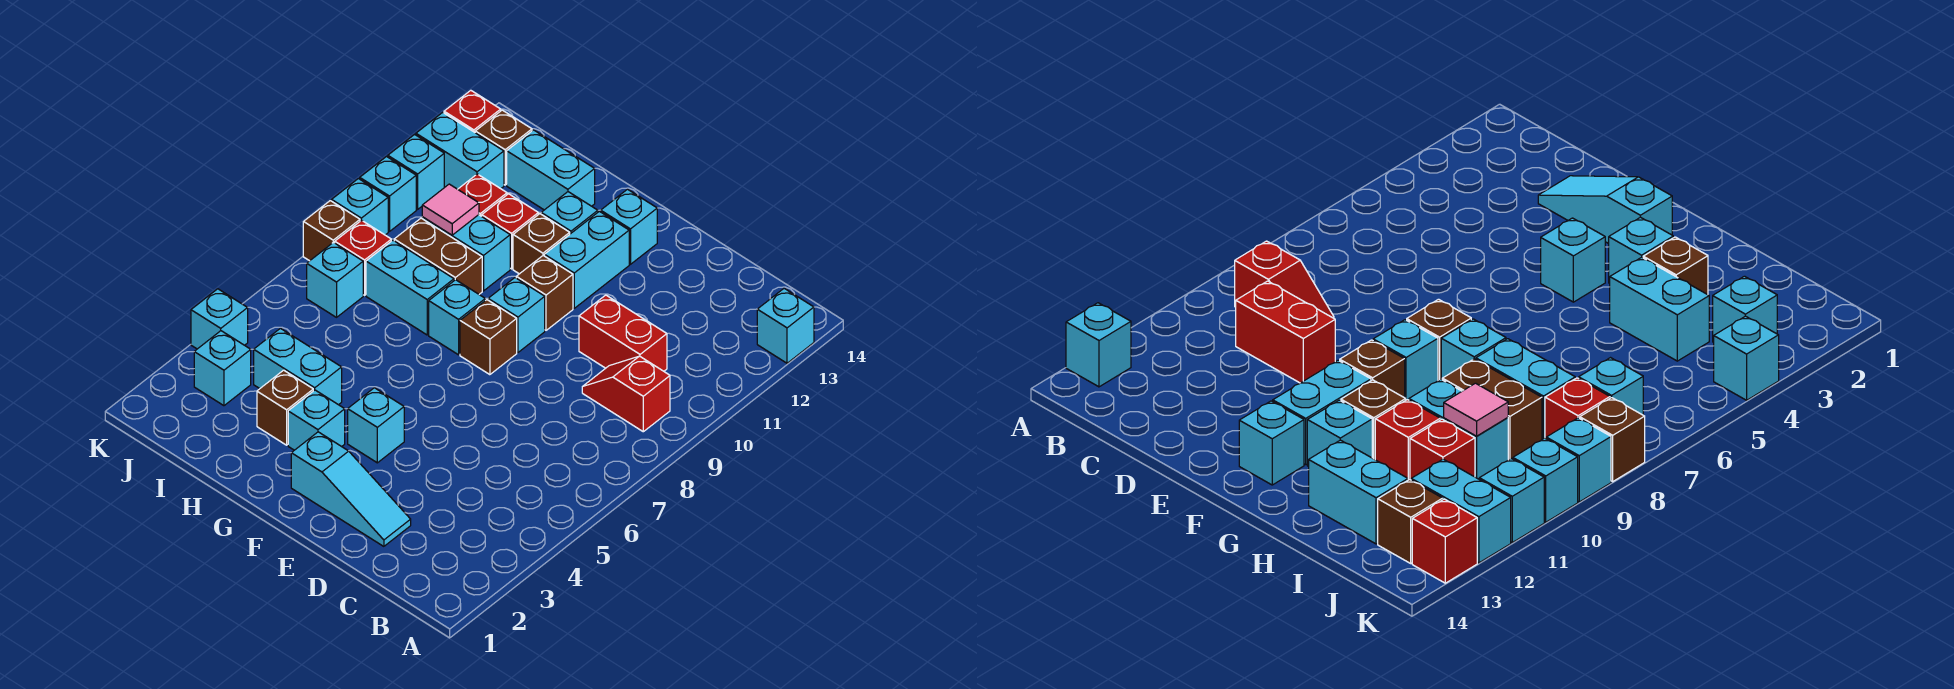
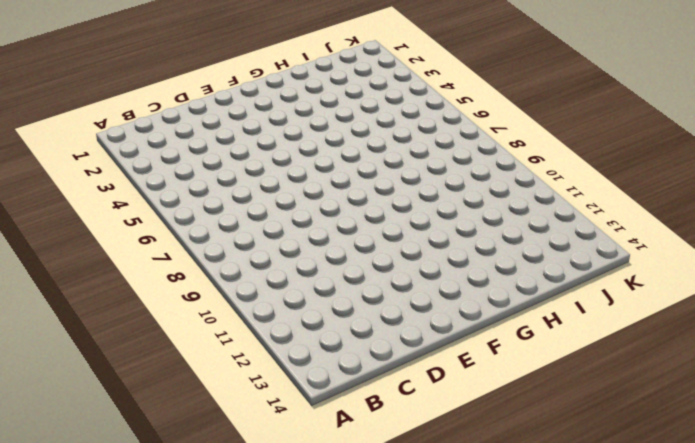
none -> cyan 1x1 brick [757,288,814,363]
none -> red 1x2 slope [582,356,670,432]
none -> red 1x2 brick [579,295,667,371]
none -> cyan 1x3 slope [291,432,411,546]

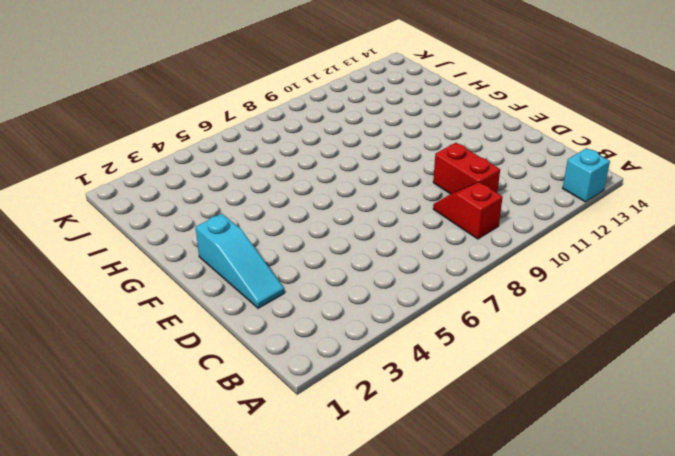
none -> cyan 1x1 brick [348,388,404,463]
none -> brown 1x1 brick [460,300,517,375]
none -> cyan 1x1 brick [488,278,545,352]
none -> brown 1x1 brick [516,256,573,330]

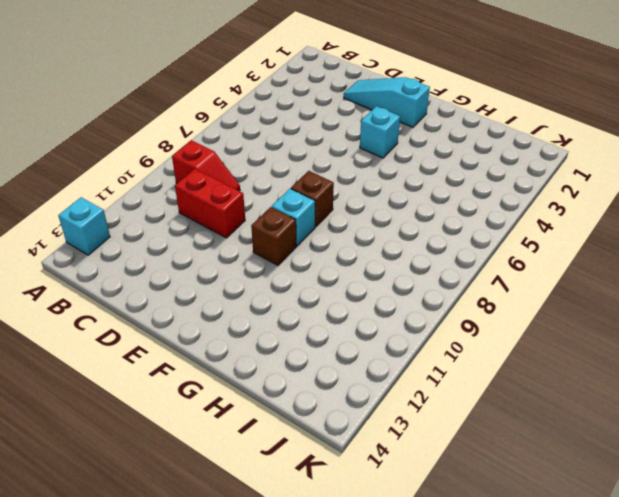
none -> cyan 1x2 brick [544,211,629,308]
none -> cyan 1x1 brick [601,189,657,264]
none -> cyan 1x1 brick [288,390,345,450]
none -> cyan 1x1 brick [429,280,485,355]

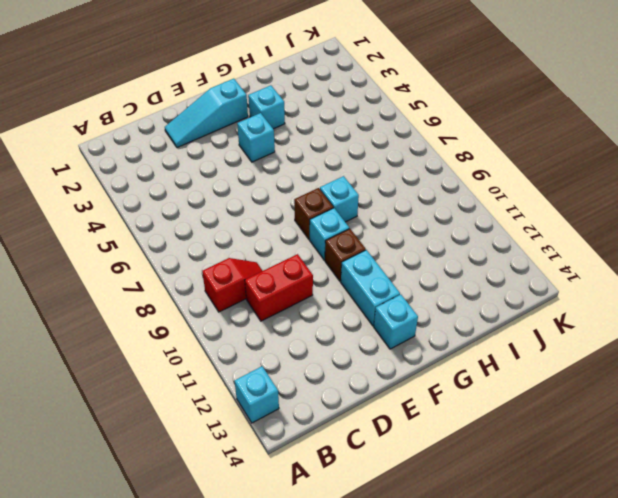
none -> brown 1x1 brick [513,214,570,274]
none -> cyan 1x1 brick [541,192,598,234]
none -> brown 1x1 brick [257,370,313,445]
none -> cyan 1x2 brick [254,328,342,405]

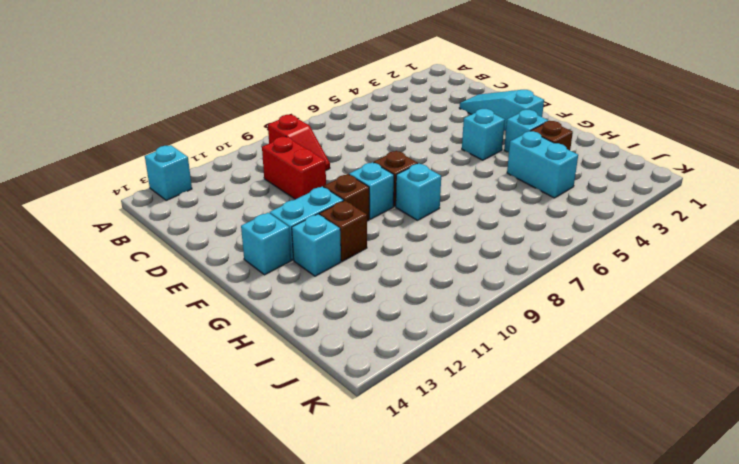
none -> cyan 1x2 brick [366,240,454,335]
none -> brown 1x2 brick [394,218,482,294]
none -> cyan 1x2 brick [422,215,510,291]
none -> red 1x1 brick [482,194,538,269]

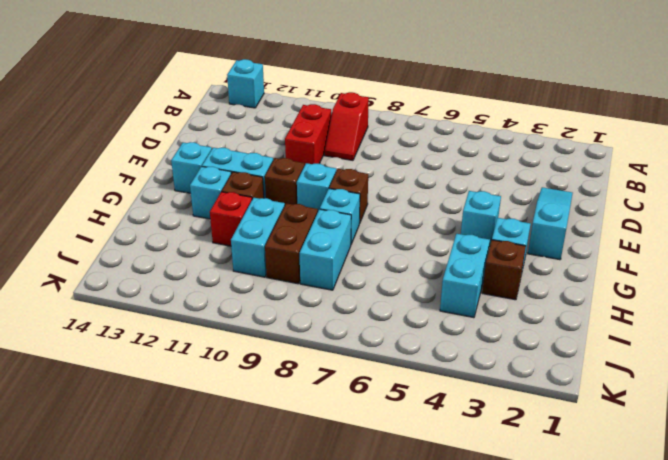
none -> cyan 1x2 brick [507,130,595,210]
none -> red 1x1 brick [458,174,507,216]
none -> cyan 1x1 brick [194,331,251,406]
none -> cyan 1x1 brick [307,242,363,317]

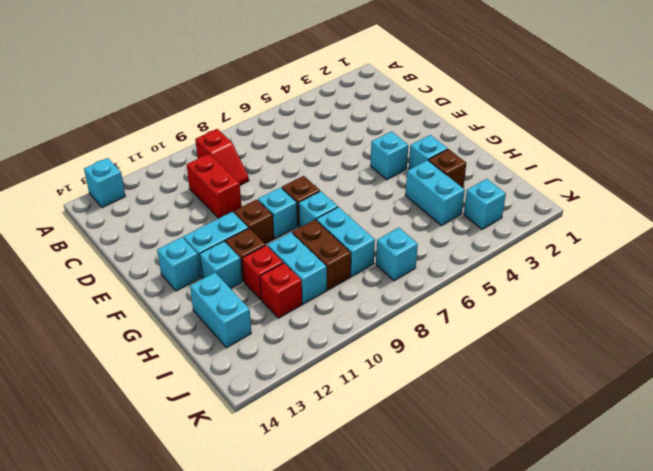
none -> cyan 1x3 slope [291,432,411,546]
none -> red 1x1 brick [335,220,391,295]
none -> cyan 1x2 brick [416,112,504,189]
none -> brown 1x1 brick [475,110,532,185]

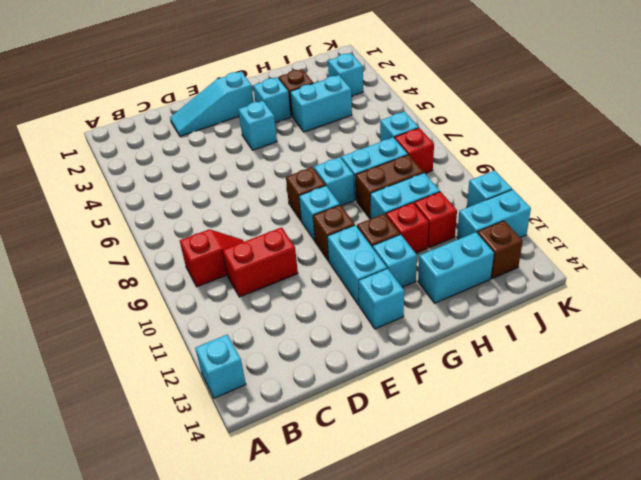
none -> cyan 1x1 brick [191,289,248,349]
none -> brown 1x1 brick [303,201,360,261]
none -> cyan 1x1 brick [332,179,388,235]
none -> cyan 1x1 brick [360,157,416,231]

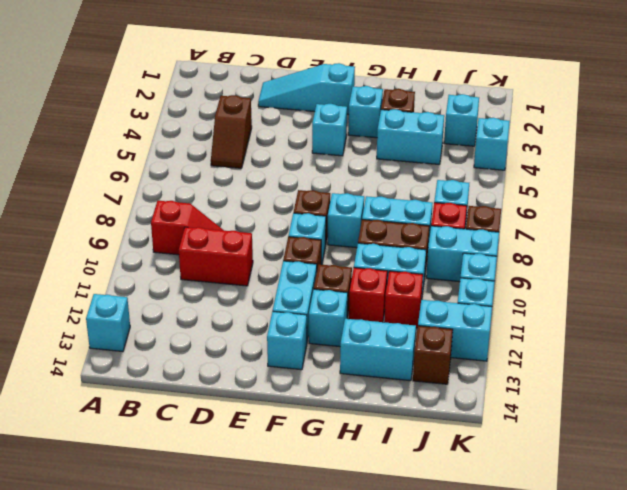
brown 1x2 slope [211,95,252,168] -> none
cyan 1x2 brick [426,226,499,282] -> cyan 1x1 brick [332,179,388,235]
none -> red 1x1 brick [444,90,501,132]
none -> pink 1x1 tile [422,184,479,235]

